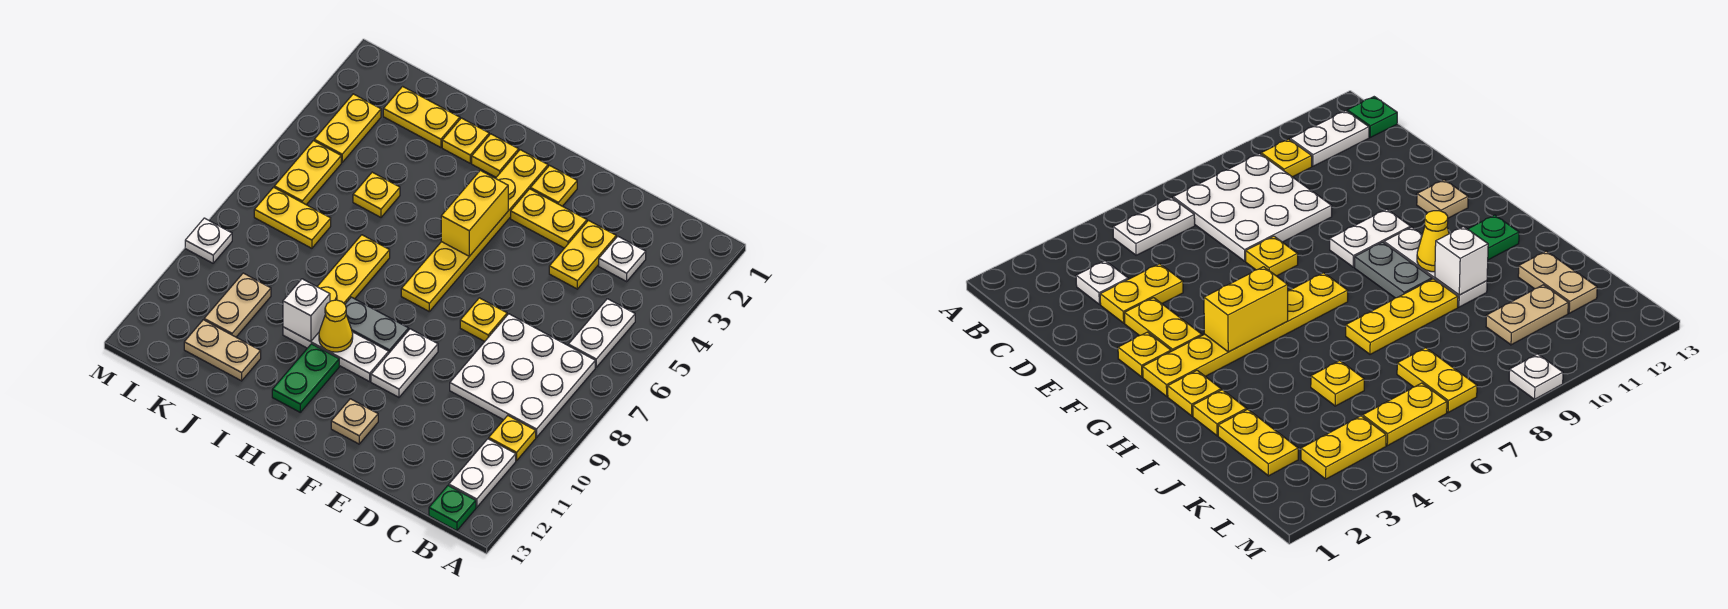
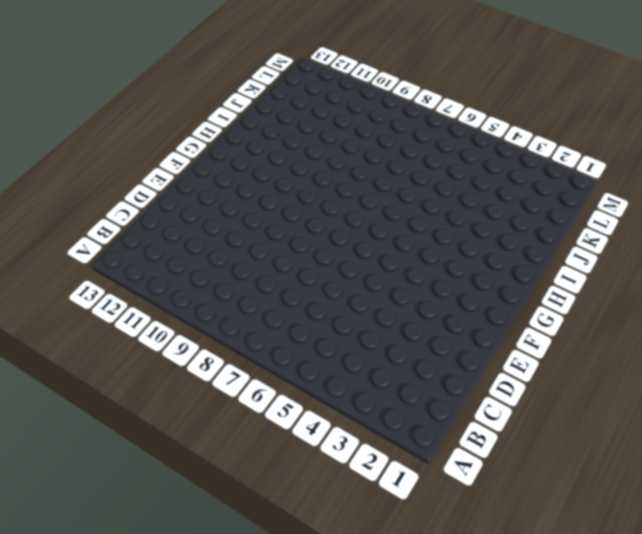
none -> white 1x2 plate [568,299,635,367]
none -> white 3x3 plate [450,314,595,437]
none -> yellow 1x1 plate [489,416,536,461]
none -> white 1x2 plate [449,439,516,507]

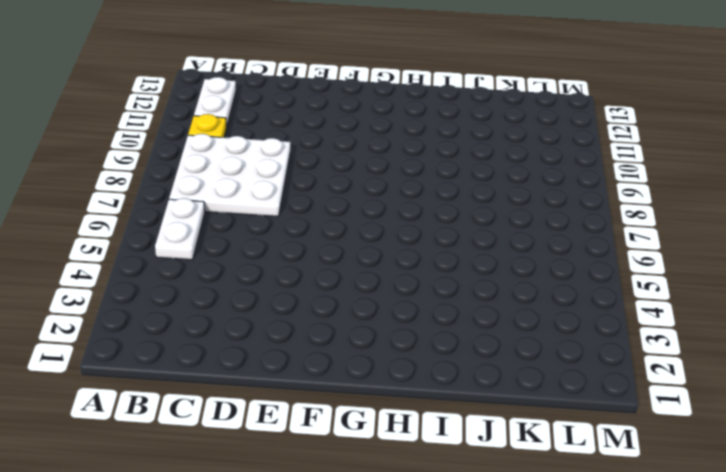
none -> green 1x1 plate [429,486,476,531]
none -> white 1x1 plate [599,236,646,281]
none -> yellow 1x2 plate [549,221,616,289]
none -> yellow 1x2 plate [511,189,587,248]

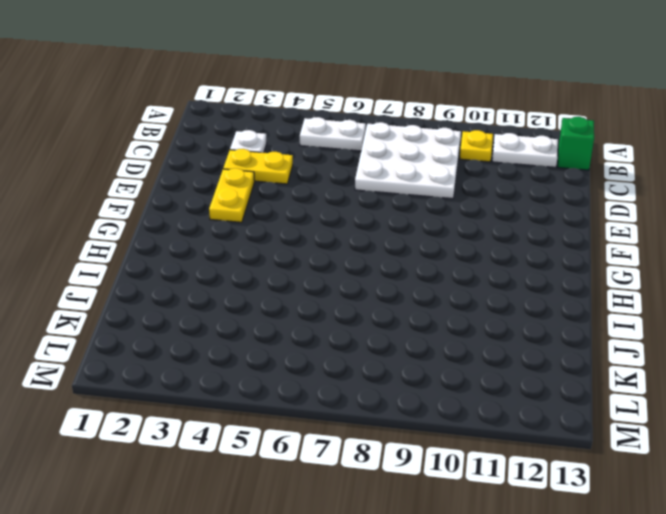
green 1x1 brick [558,117,594,170] -> green 1x1 plate [429,486,476,531]
none -> yellow 1x1 plate [460,298,507,341]
none -> yellow 1x1 plate [530,166,577,206]
none -> white 1x2 plate [371,329,438,397]
none -> tan 1x1 plate [331,399,378,444]

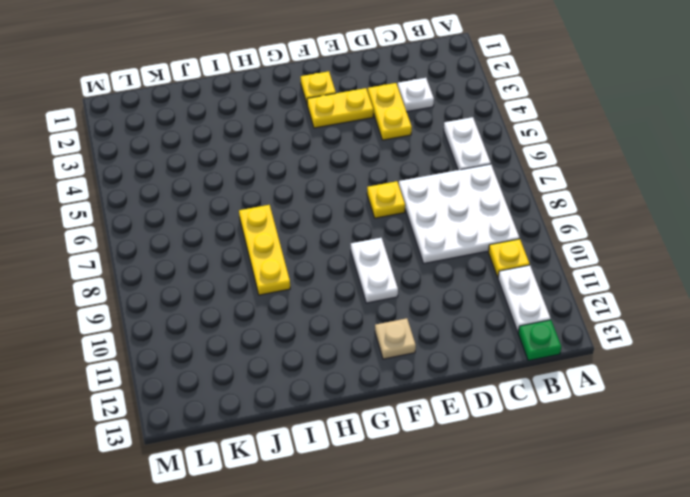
none -> yellow 1x6 plate [401,150,548,311]
none -> grey 1x2 plate [345,297,409,353]
none -> white 1x3 plate [283,327,389,382]
none -> yellow 1x1 plate [472,134,519,177]

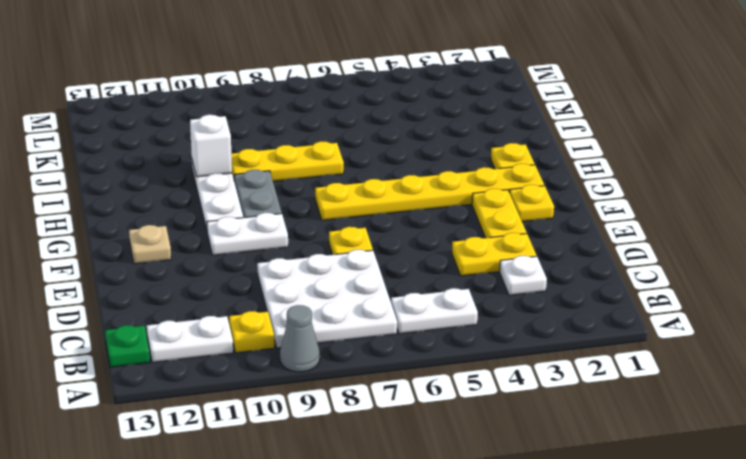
grey 1x1 cone [280,305,320,372] -> none
none -> green 1x2 plate [272,344,339,412]
none -> yellow 1x1 plate [442,118,489,163]
none -> yellow 1x2 plate [383,86,460,148]
none -> yellow 1x1 plate [353,172,400,217]

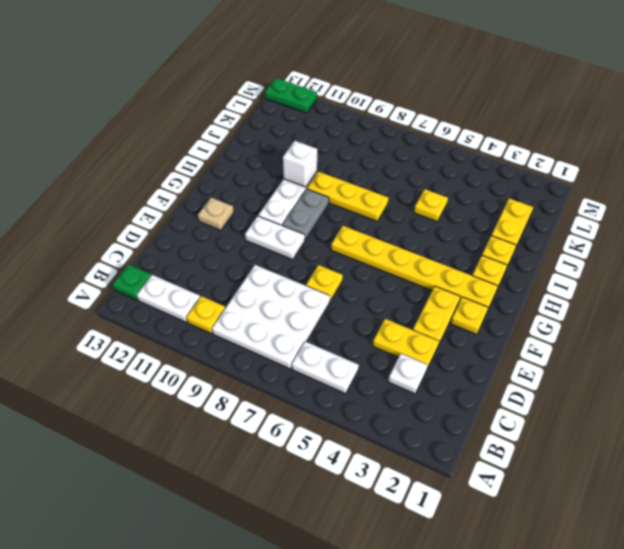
green 1x2 plate [265,78,317,113] -> green 1x2 plate moved to [272,344,339,412]
none -> tan 1x2 plate [184,320,261,381]
none -> yellow 1x2 plate [254,187,331,248]
none -> tan 1x2 plate [204,273,271,337]
none -> yellow 1x2 plate [314,94,381,162]

